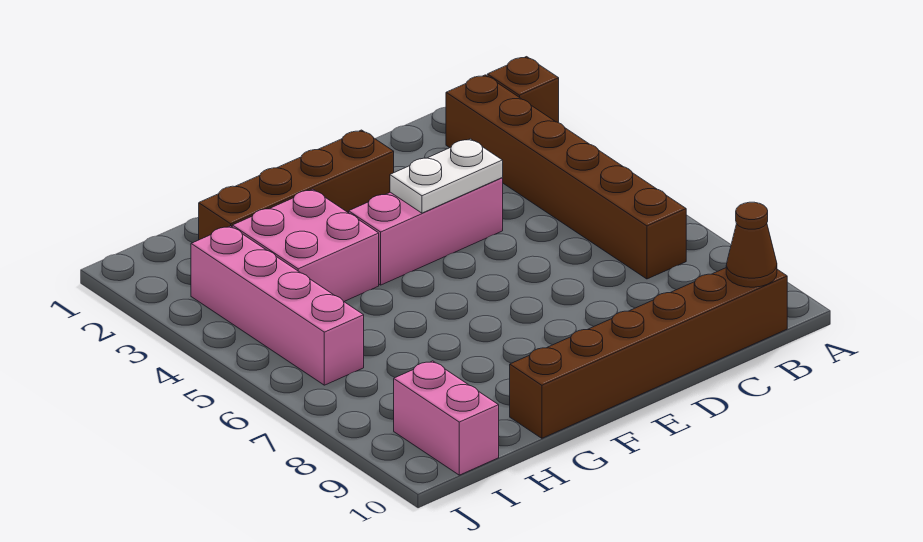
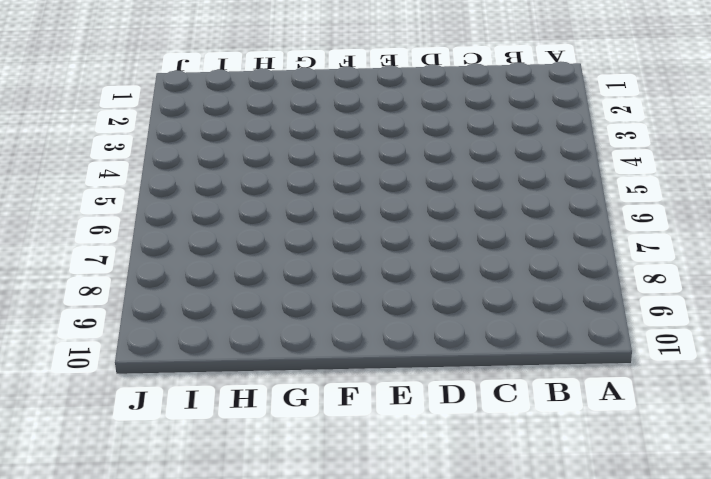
none -> brown 1x1 brick [487,57,559,123]
none -> brown 1x6 brick [446,75,686,279]

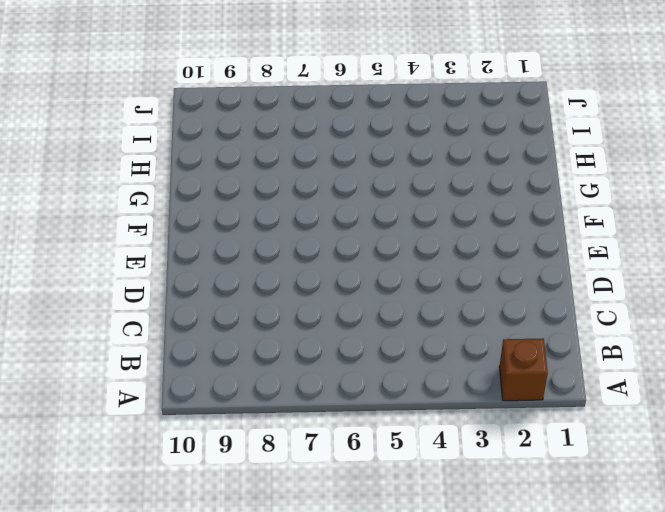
none -> brown 1x6 brick [446,75,686,279]
none -> brown 1x6 brick [510,268,787,438]

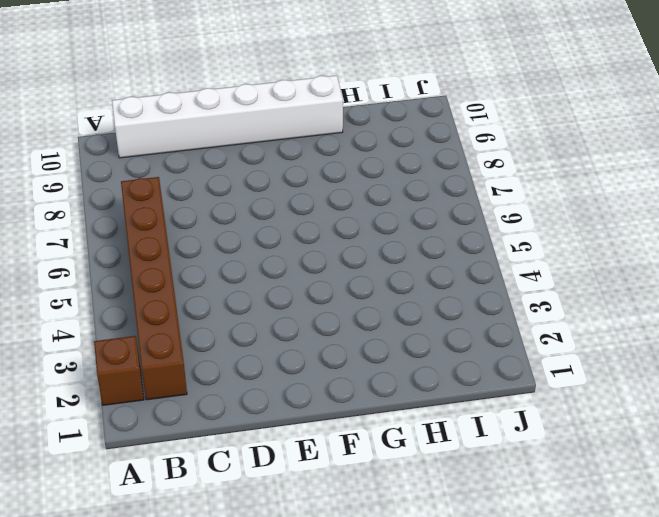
white 1x6 brick [112,75,343,158] -> brown 1x6 brick [510,268,787,438]
none -> pink 1x3 brick [349,178,503,285]
none -> brown 1x4 brick [198,130,394,240]

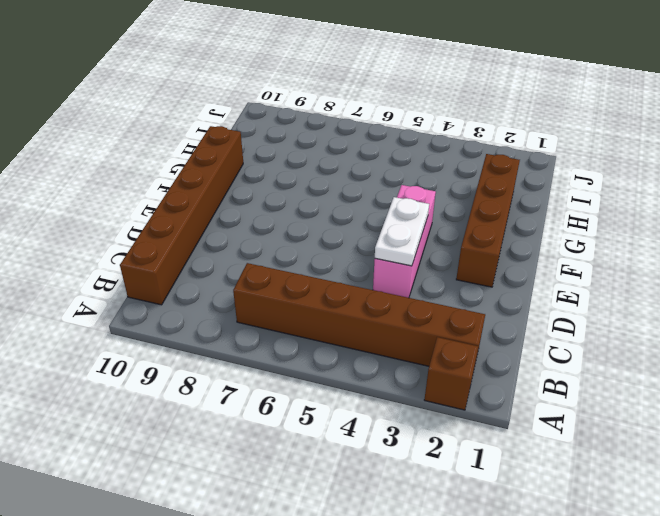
none -> pink 2x2 brick [232,189,379,301]
none -> pink 1x4 brick [191,226,364,385]

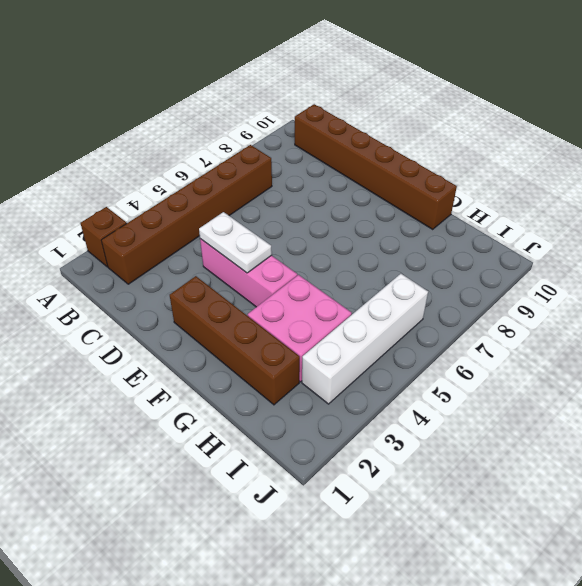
white 1x4 brick [302,274,428,404] -> pink 1x4 brick [191,226,364,385]
none -> pink 1x2 brick [394,361,499,475]
none -> brown 1x1 cone [726,202,777,287]

